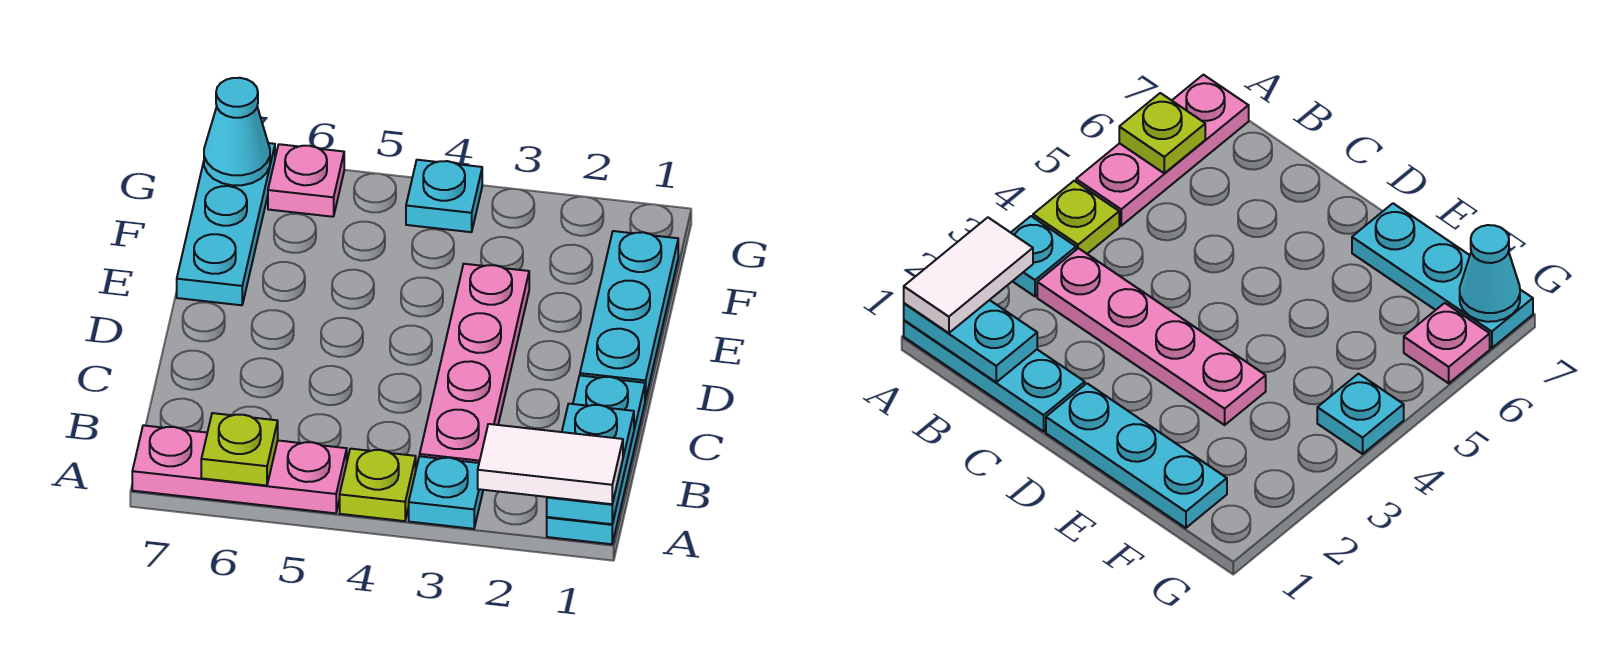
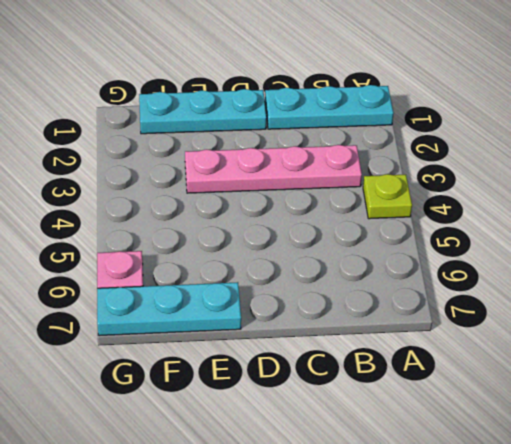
none -> cyan 1x1 plate [409,456,483,529]
none -> pink 1x3 plate [132,425,347,513]
none -> cyan 1x1 plate [406,160,482,232]

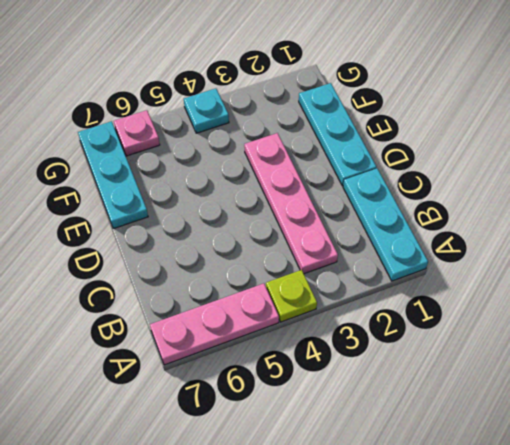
none -> cyan 1x1 plate [409,456,483,529]
none -> cyan 1x2 plate [547,404,634,524]
none -> lime 1x1 plate [201,413,278,486]

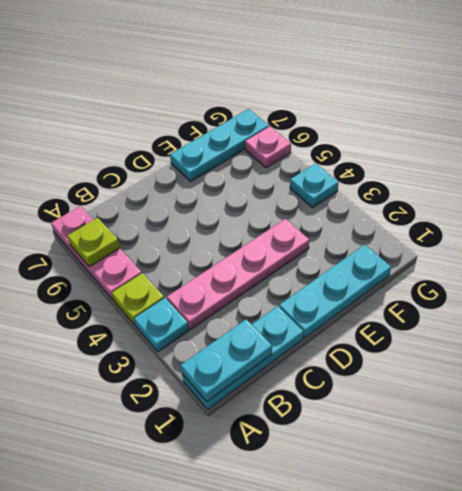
none -> cyan 1x1 cone [204,78,270,185]
none -> white 1x2 tile [478,424,623,504]

